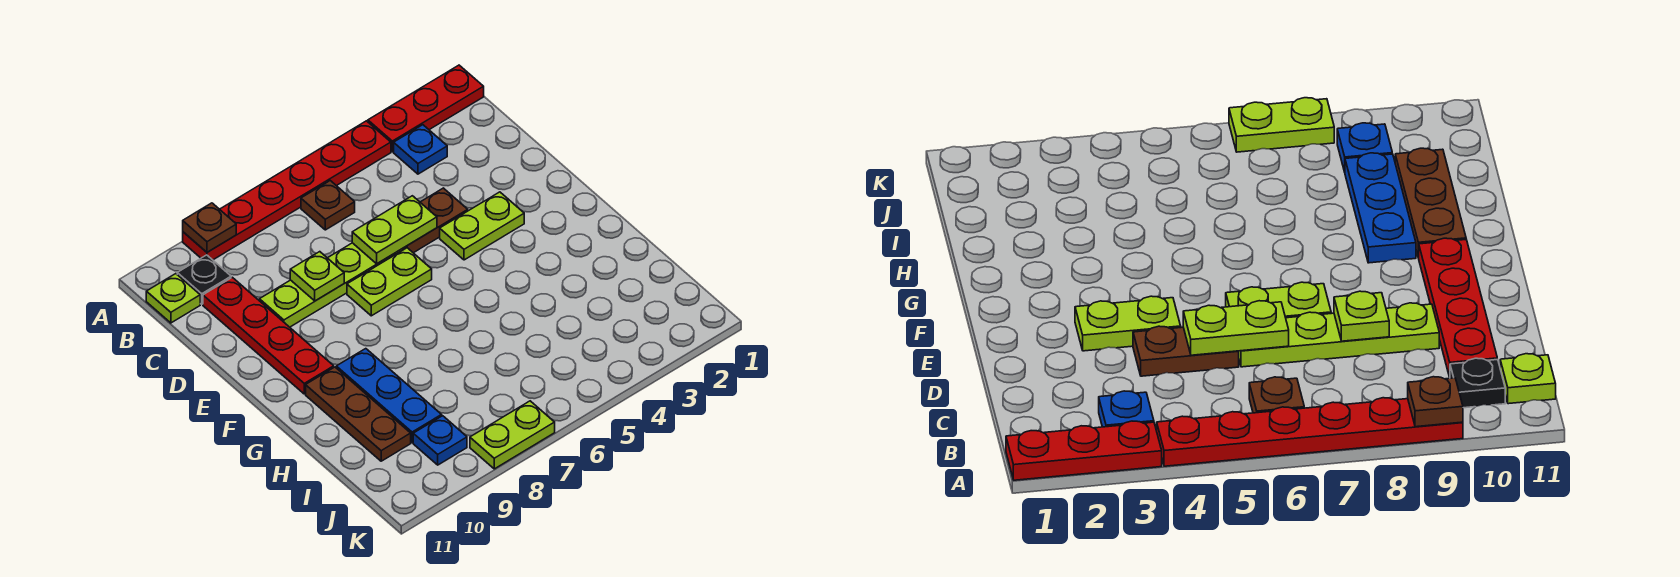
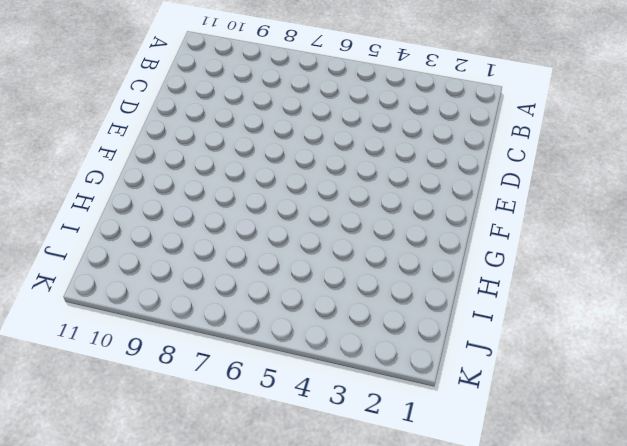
none -> red 1x3 plate [368,65,484,152]
none -> red 1x6 plate [183,121,391,260]
none -> blue 1x1 plate [394,125,447,174]

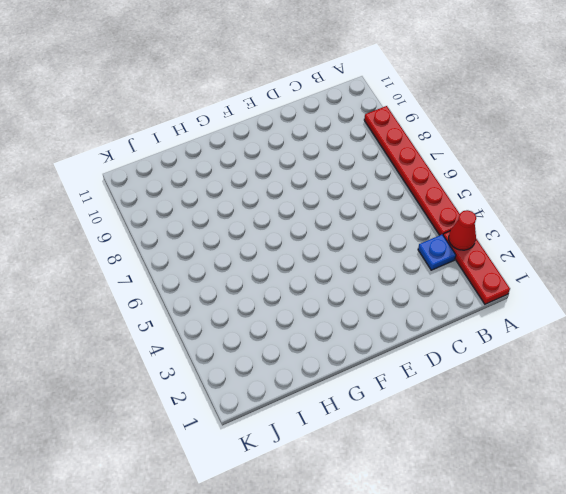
red 1x1 cone [449,210,476,250] -> none
none -> brown 1x1 plate [301,181,355,230]
none -> black 1x1 plate [177,255,231,304]
none -> lime 1x1 plate [146,274,200,323]

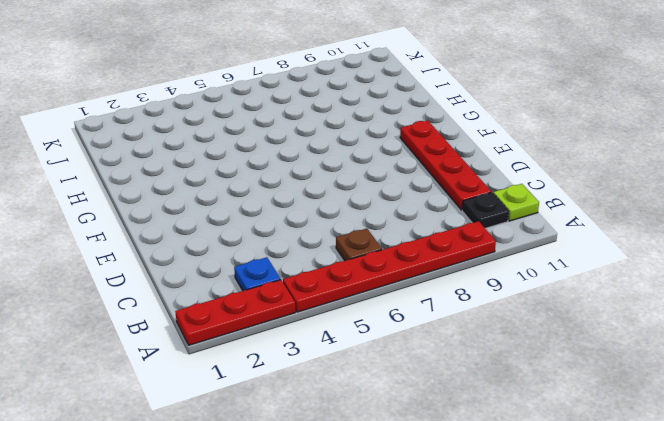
none -> brown 1x2 plate [406,188,468,253]
none -> lime 1x4 plate [259,243,406,327]
none -> lime 1x2 plate [440,192,524,260]

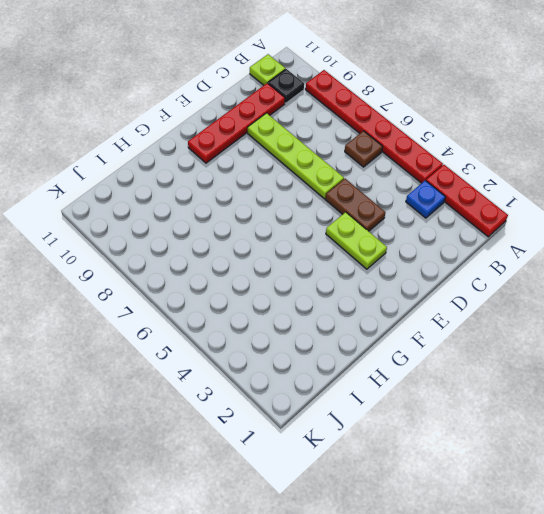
none -> lime 1x2 plate [347,248,432,316]
none -> blue 1x3 plate [336,349,442,443]
none -> brown 1x3 plate [306,367,411,461]

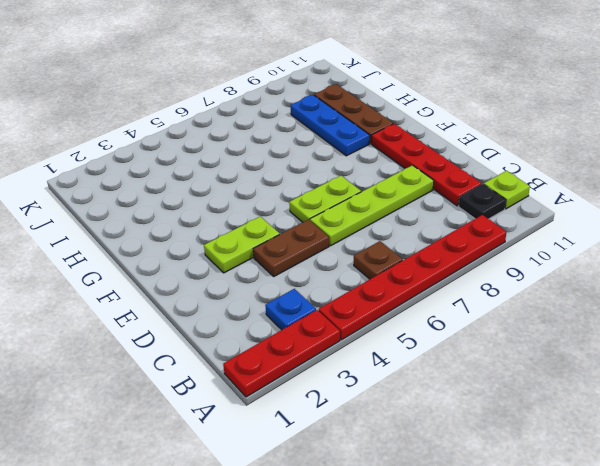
none -> blue 1x1 plate [413,416,467,465]
none -> lime 1x2 plate [470,401,555,469]
none -> brown 1x1 plate [183,203,236,252]

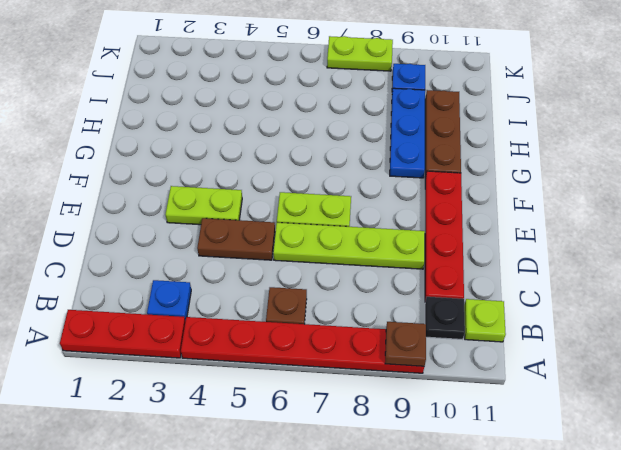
none -> lime 1x2 plate [352,196,437,264]
none -> lime 1x1 plate [290,252,344,301]

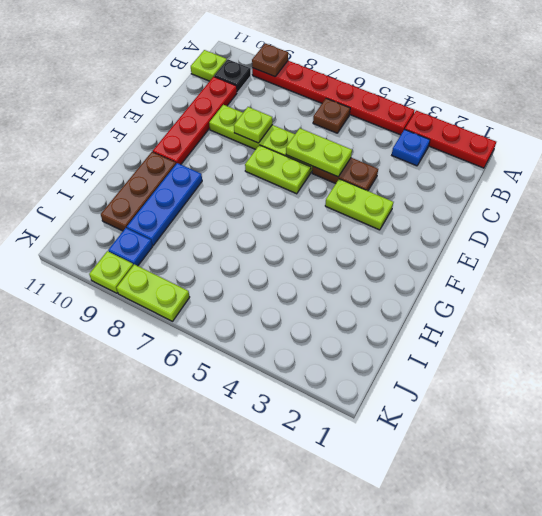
lime 1x1 plate [89,251,133,293] -> none

